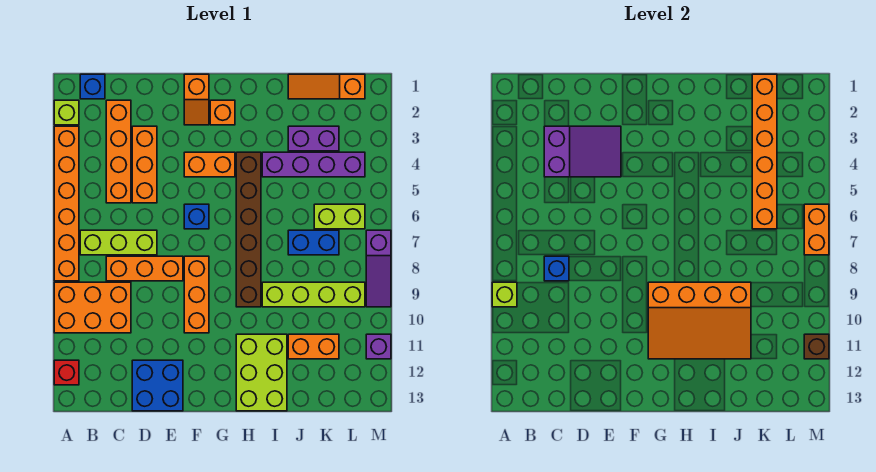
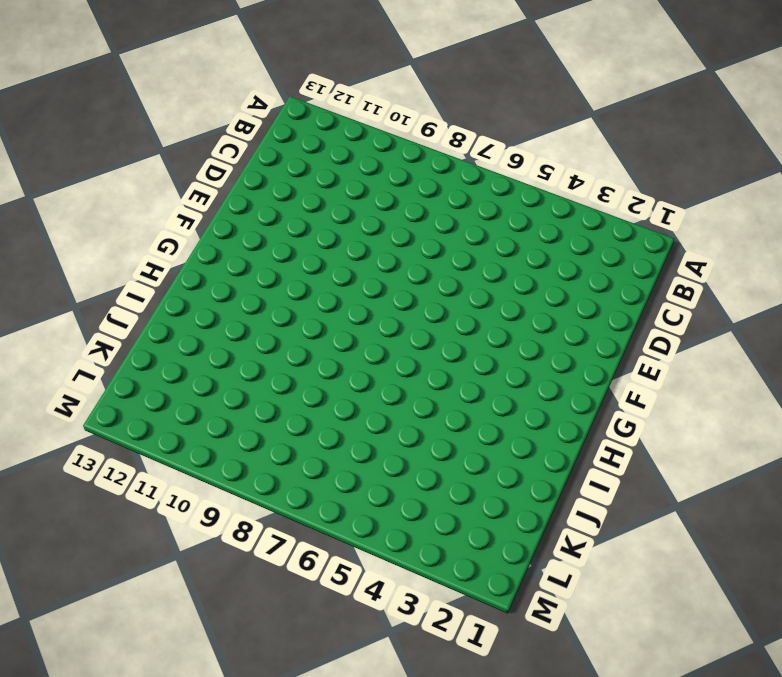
none -> lime 1x1 brick [54,100,79,125]
none -> orange 1x6 brick [54,126,79,281]
none -> orange 2x3 brick [54,282,131,333]
none -> red 1x1 brick [54,360,79,385]

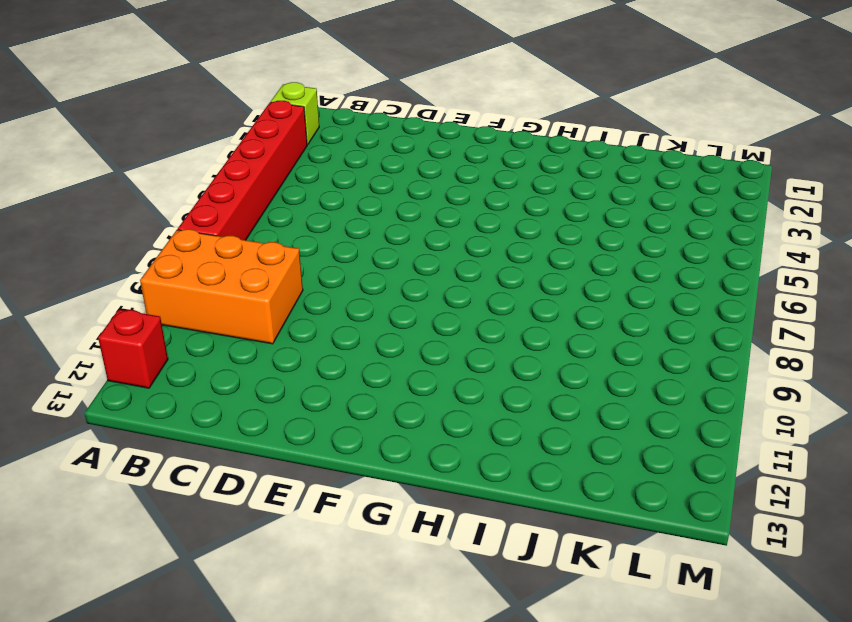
red 1x6 brick [178,101,307,240] -> orange 1x6 brick [54,126,79,281]
none -> blue 1x1 brick [80,74,105,99]
none -> lime 1x3 brick [80,230,157,255]
none -> orange 1x4 brick [106,100,131,203]
none -> orange 1x3 brick [106,256,183,281]

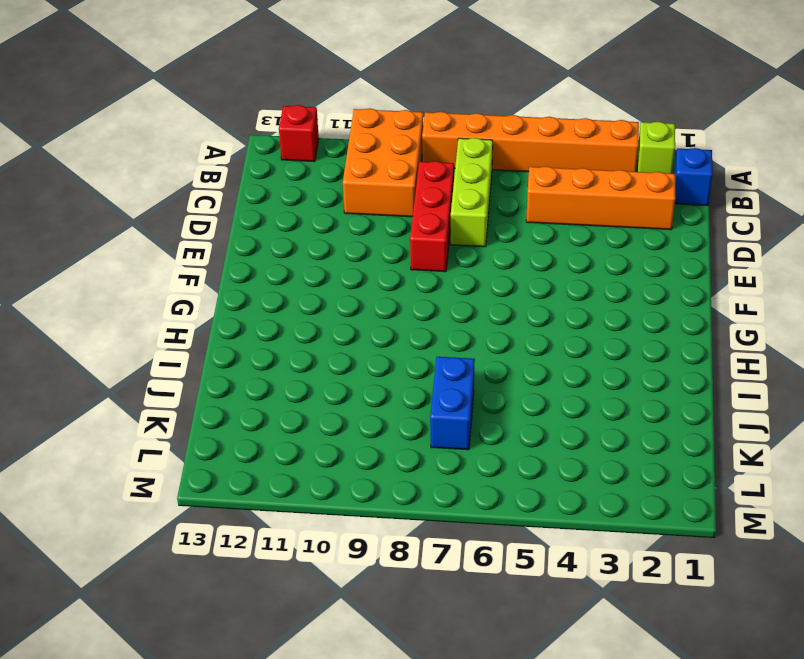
red 1x3 brick [410,161,454,272] -> orange 1x3 brick [106,256,183,281]
none -> orange 1x3 brick [132,126,157,203]
none -> blue 2x2 brick [132,360,183,411]
none -> orange 1x2 slope [184,74,209,125]
none -> orange 1x2 brick [184,152,235,177]

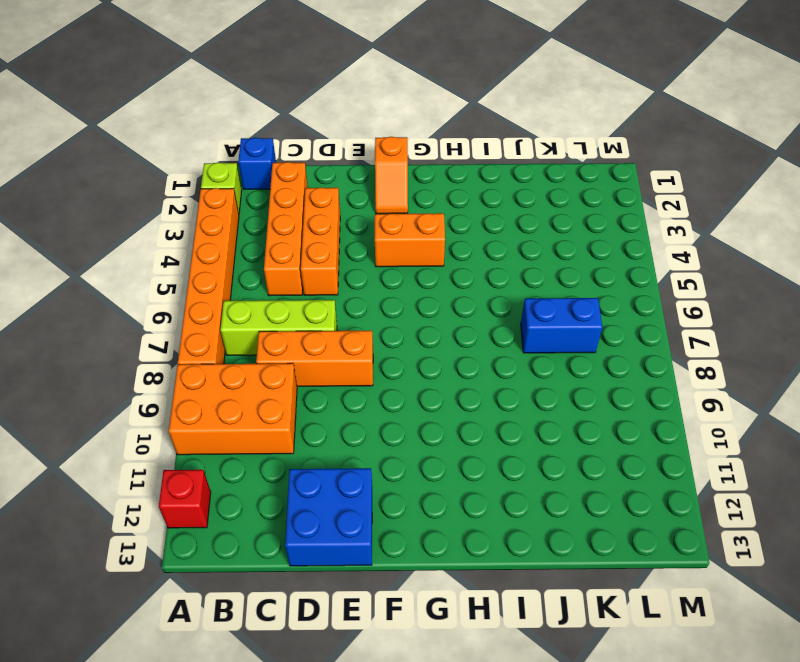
none -> blue 1x1 brick [184,204,209,229]
none -> orange 1x3 brick [184,256,209,333]
none -> orange 1x1 brick [210,100,235,125]
none -> brown 1x6 brick [236,152,261,307]

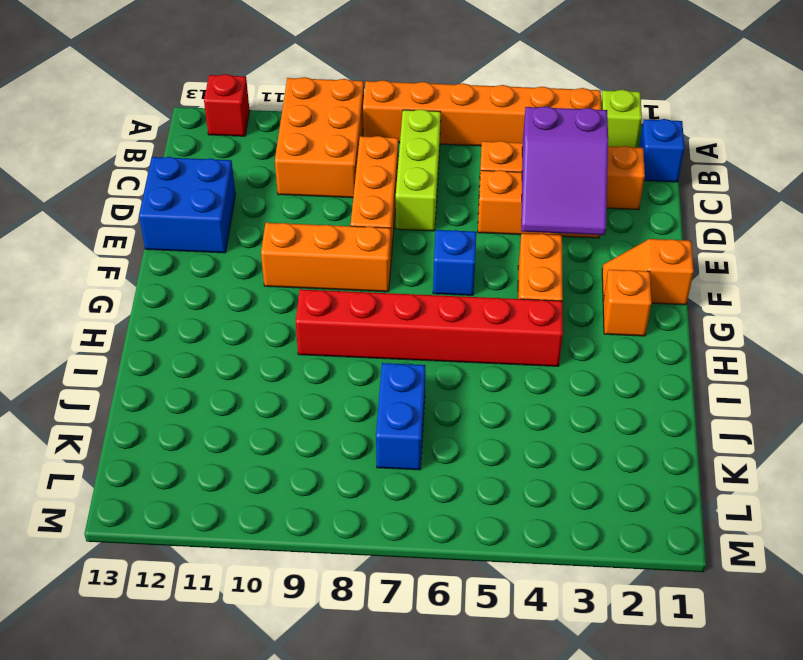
red 1x6 brick [296,289,563,366] -> brown 1x6 brick [236,152,261,307]
none -> lime 2x3 brick [236,334,287,411]
none -> purple 1x4 brick [262,152,365,177]
none -> lime 1x4 brick [262,282,365,307]
none -> orange 1x3 slope [288,74,365,99]

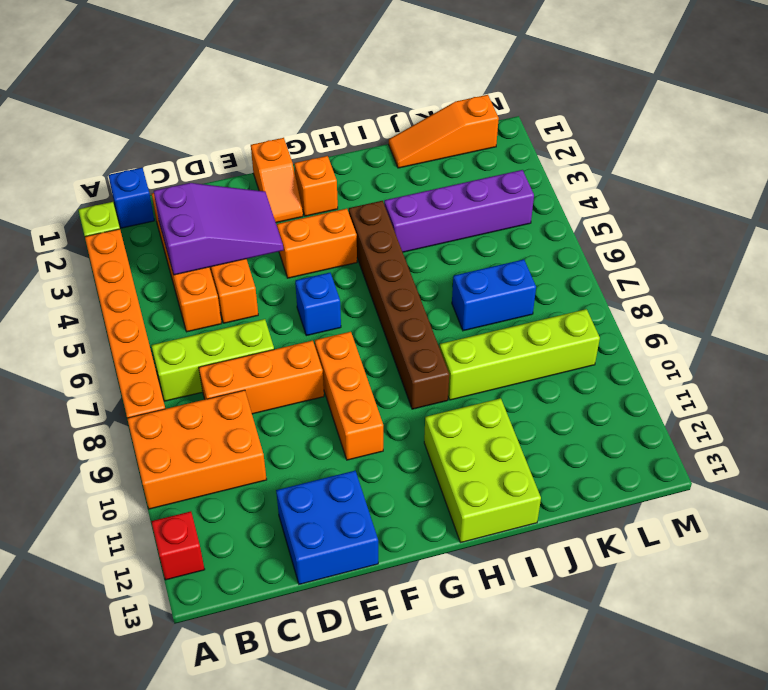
none -> purple 1x2 brick [288,126,339,151]
none -> orange 1x2 brick [288,334,339,359]
none -> lime 1x2 brick [314,204,365,229]
none -> purple 1x3 slope [366,230,391,307]

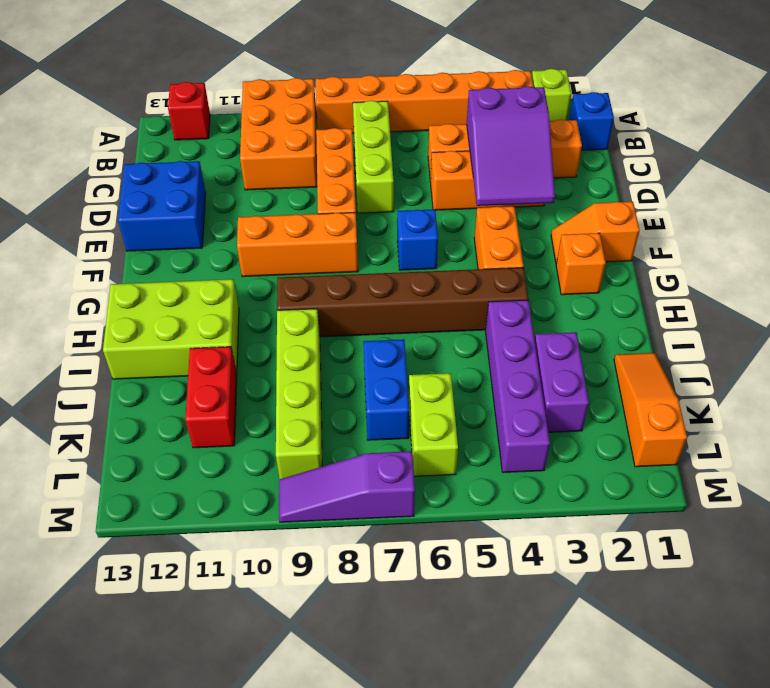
red 1x2 brick [185,347,237,448] -> orange 1x2 brick [288,334,339,359]
none -> purple 1x1 brick [366,334,391,359]
none -> lime 1x1 brick [492,282,517,307]
none -> blue 1x1 brick [544,256,569,281]
none -> orange 3x4 slope [648,282,751,359]

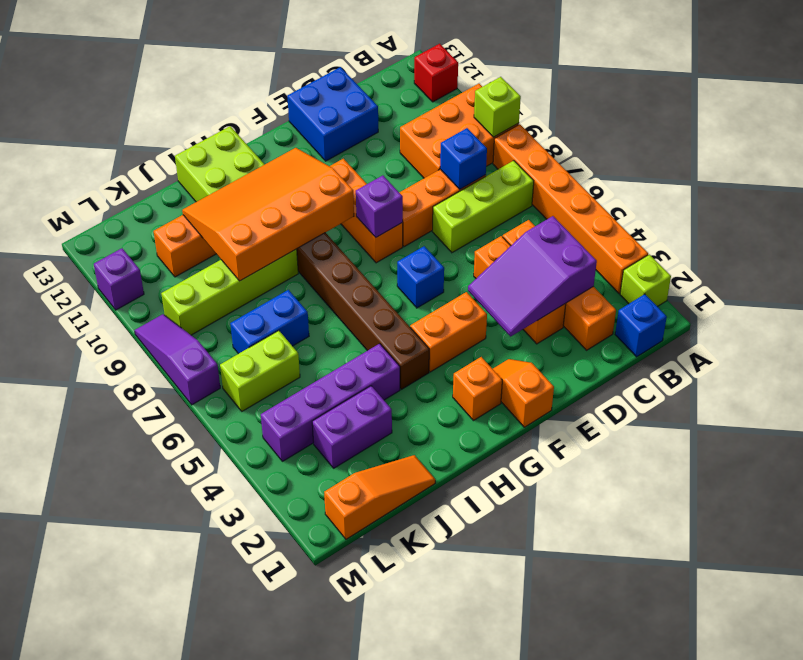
purple 1x1 brick [356,175,403,237] -> none
none -> orange 1x6 brick [752,74,777,229]
none -> orange 1x2 brick [804,204,829,255]
none -> brown 1x1 brick [804,334,829,359]

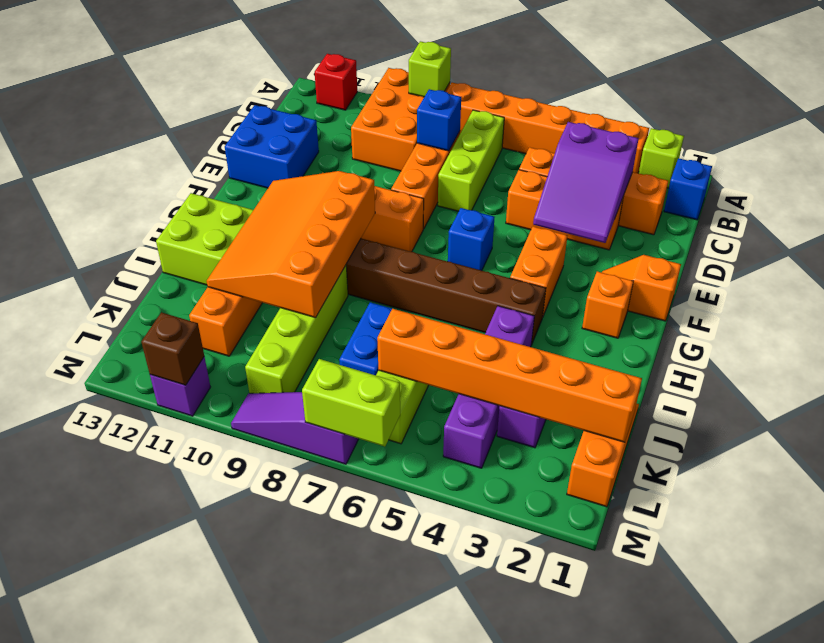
lime 1x2 brick [302,359,400,447] -> orange 1x2 brick [804,204,829,255]

